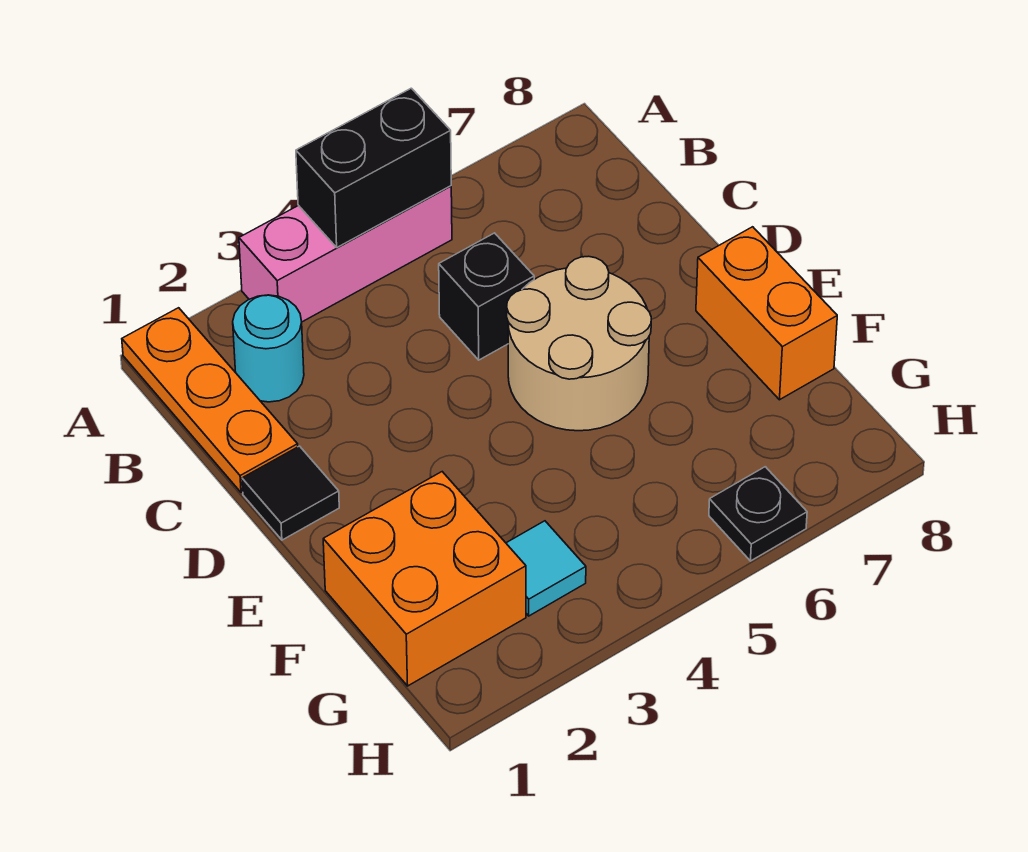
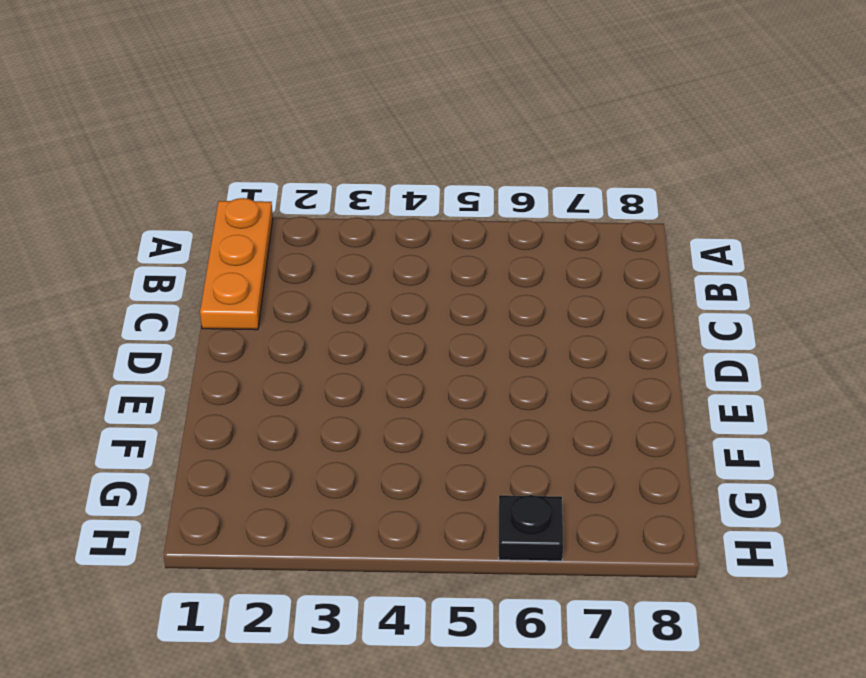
none -> pink 1x3 brick [239,186,452,322]
none -> cyan 1x1 round brick [233,295,304,402]

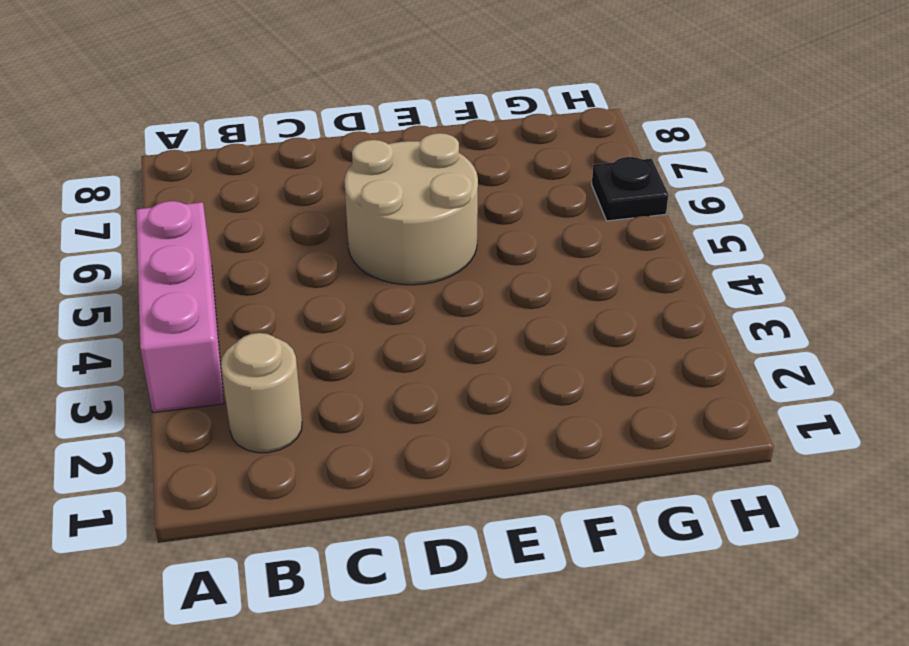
tan 1x1 round brick [221,333,302,453] -> cyan 1x1 round brick [233,295,304,402]
none -> orange 1x3 plate [122,308,298,493]
none -> black 1x1 brick [439,233,534,360]

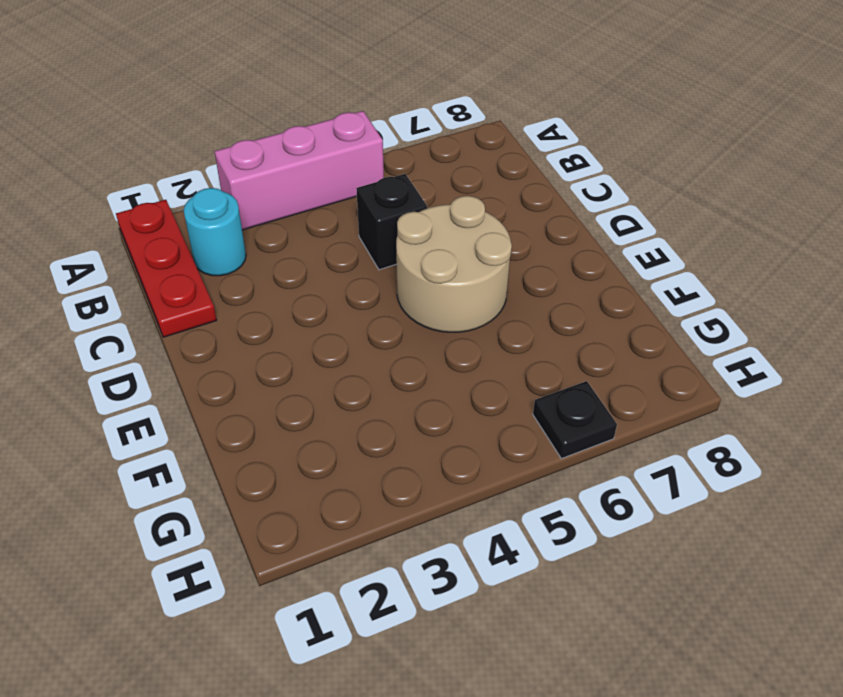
red 1x3 plate [116,200,217,337] -> orange 1x3 plate [122,308,298,493]
none -> black 1x1 tile [242,446,339,540]
none -> orange 1x2 brick [696,227,837,400]

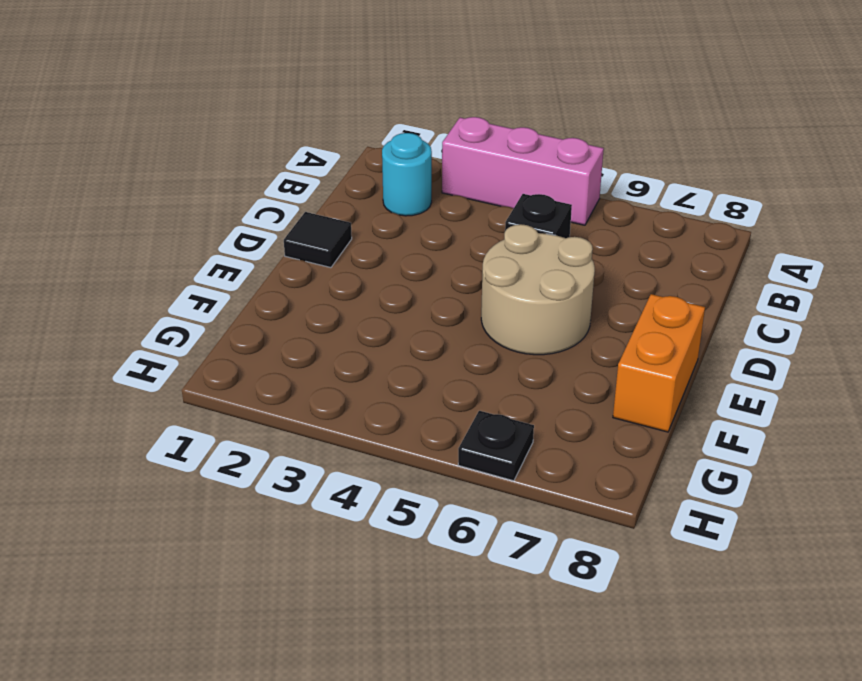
none -> orange 1x3 plate [122,308,298,493]
none -> orange 2x2 brick [323,472,526,686]

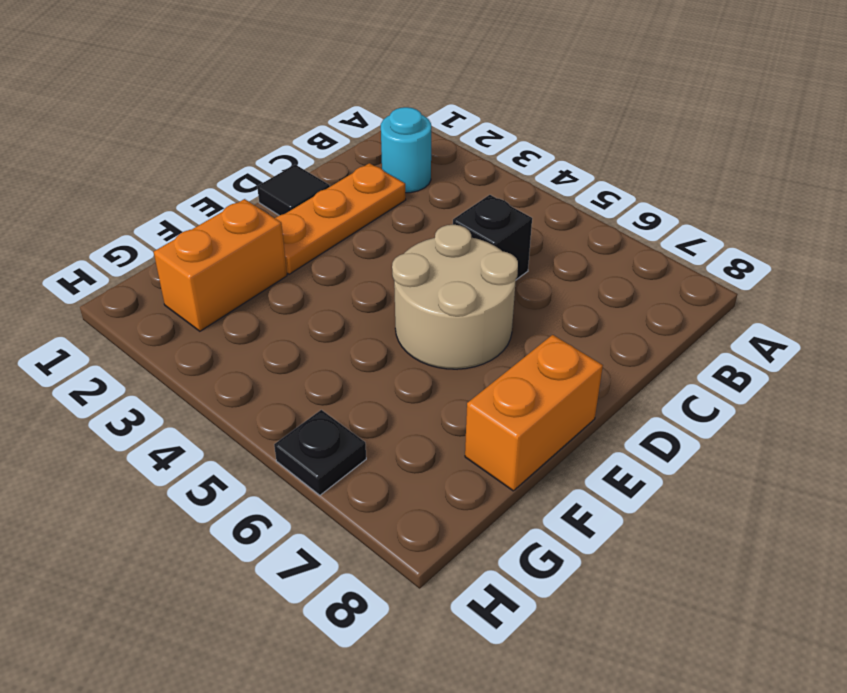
orange 1x3 plate [275,163,406,274] -> orange 1x3 plate moved to [122,308,298,493]
orange 1x2 brick [154,199,287,331] -> orange 2x2 brick [323,472,526,686]
none -> pink 1x3 brick [239,186,452,322]
none -> cyan 1x1 tile [506,521,586,616]

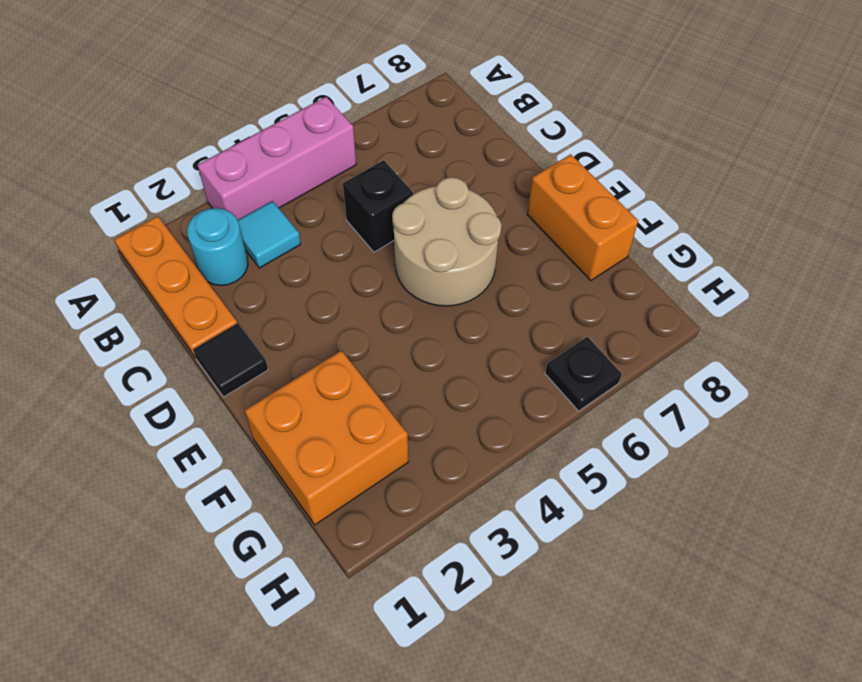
cyan 1x1 tile [237,201,301,268] -> cyan 1x1 tile moved to [506,521,586,616]
none -> black 1x2 brick [296,88,451,247]

